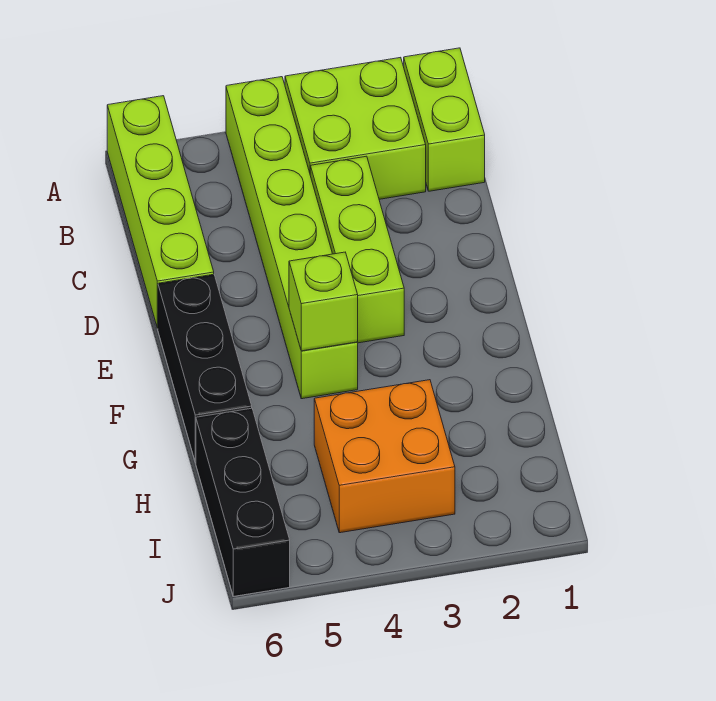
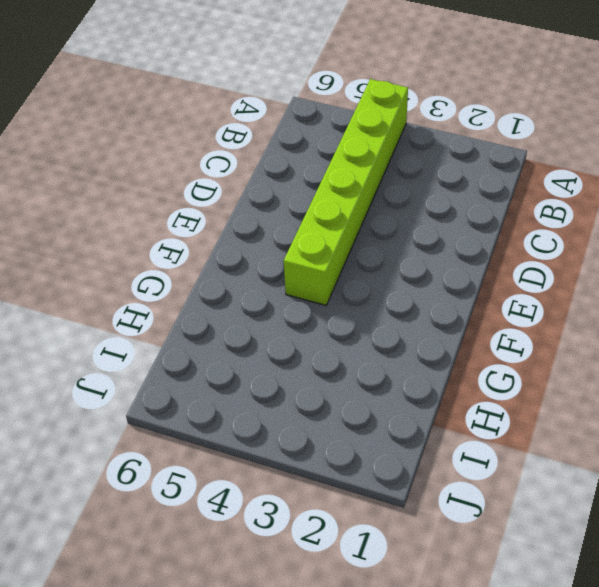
none -> lime 1x2 brick [404,48,485,191]
none -> lime 2x2 brick [285,57,426,199]

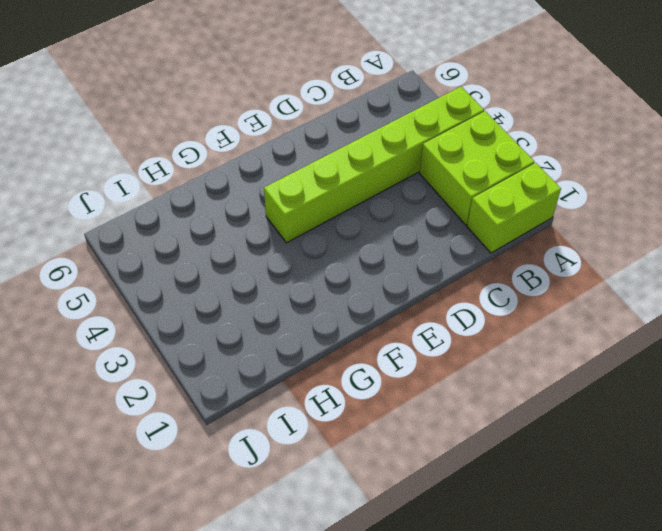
none -> lime 1x4 brick [107,96,214,328]
none -> lime 1x3 brick [310,156,404,343]

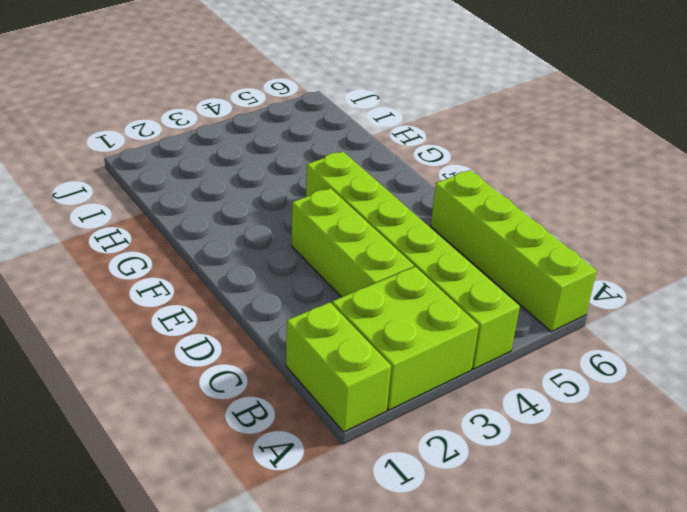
none -> black 1x3 brick [158,274,252,462]
none -> orange 2x2 brick [314,380,455,533]

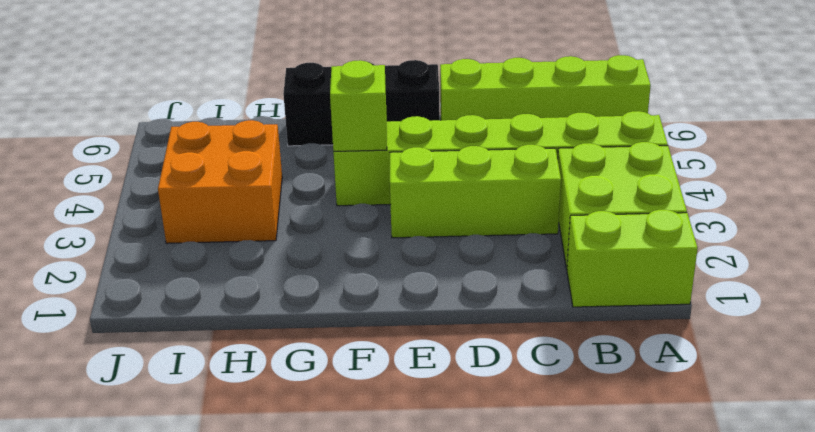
none -> black 1x3 brick [196,408,290,596]

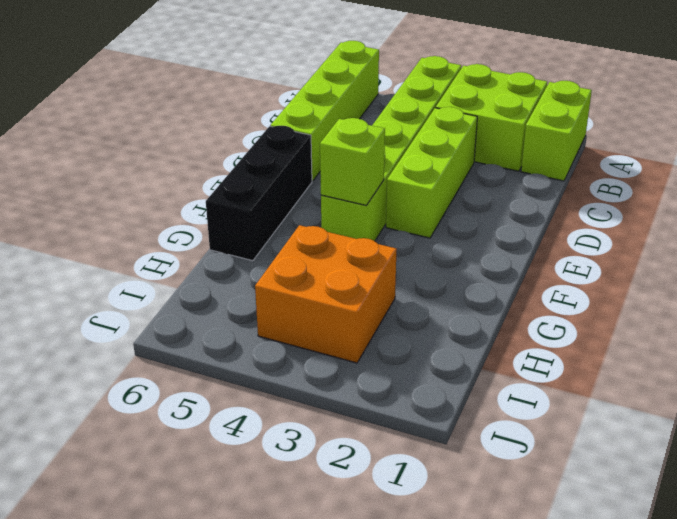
none -> black 1x3 brick [196,408,290,596]

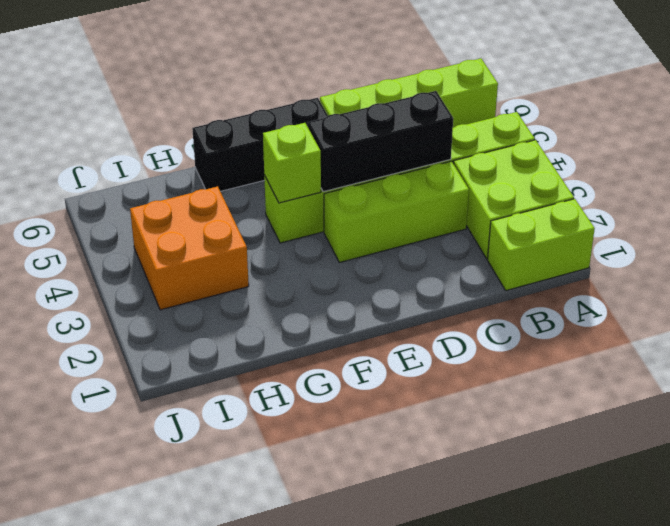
black 1x3 brick [307,91,453,192] -> black 1x3 brick moved to [196,408,290,596]

